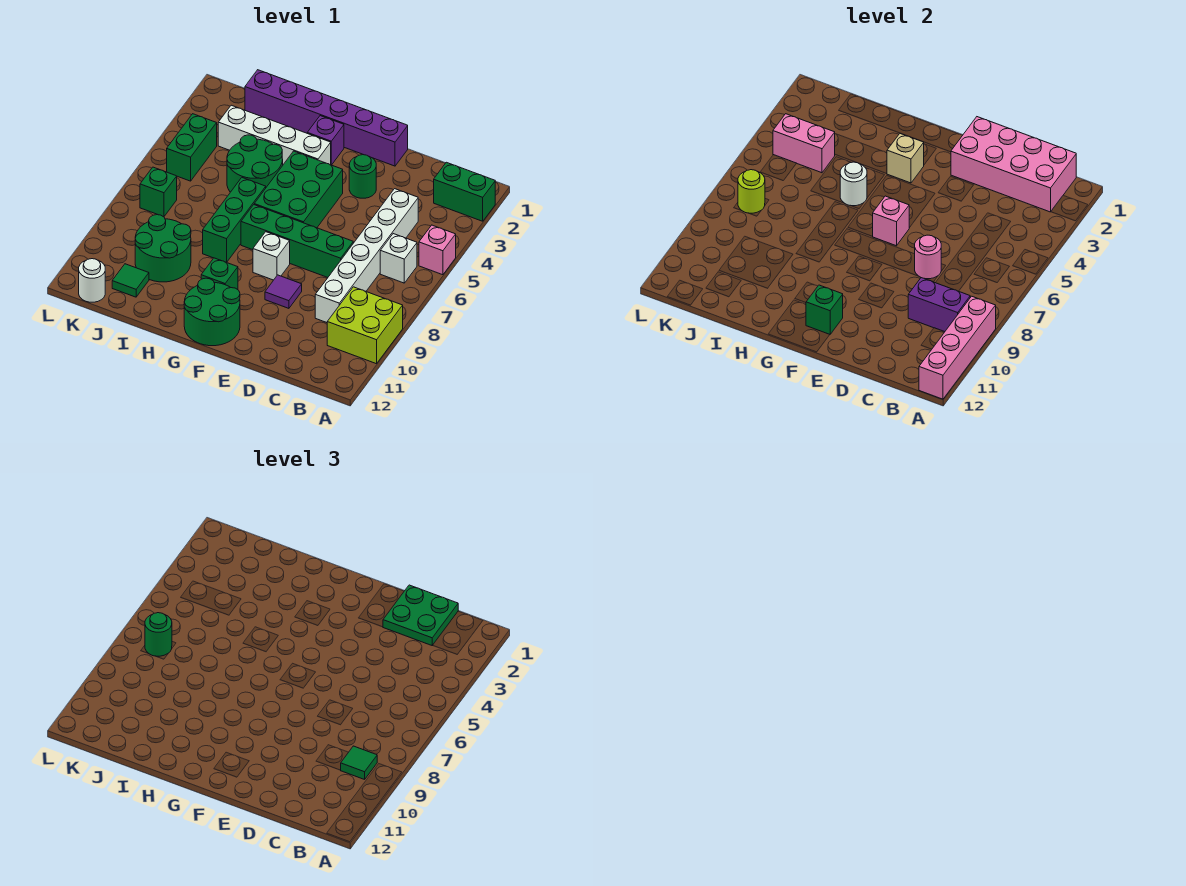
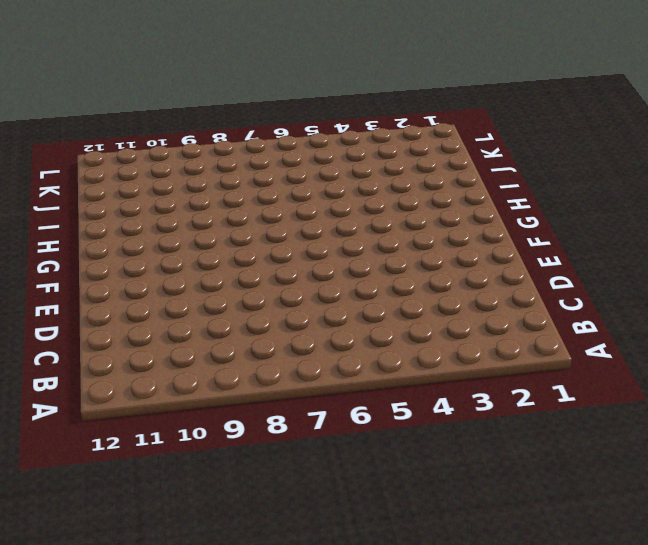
none -> green 1x2 brick [434,162,495,221]
none -> pink 1x1 brick [419,225,456,275]
none -> lime 2x2 brick [327,287,403,364]
none -> white 1x1 brick [380,234,417,283]

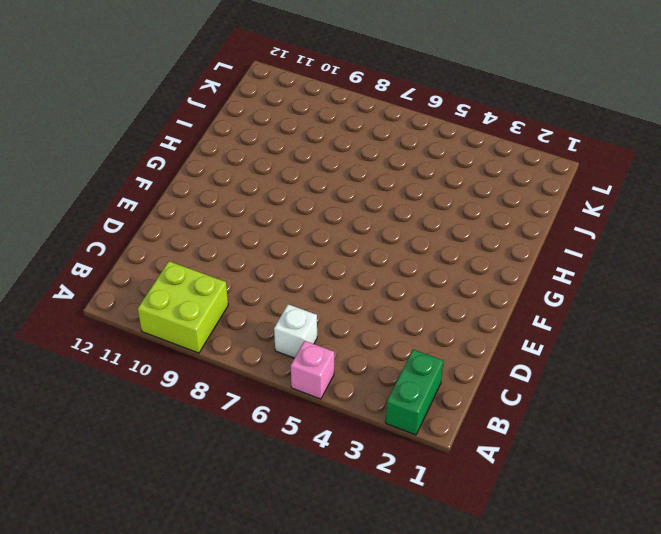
none -> white 1x6 brick [315,189,418,323]
none -> green 1x4 brick [241,205,353,277]
none -> purple 1x6 brick [245,70,408,166]
none -> green 1x1 round brick [349,155,376,198]

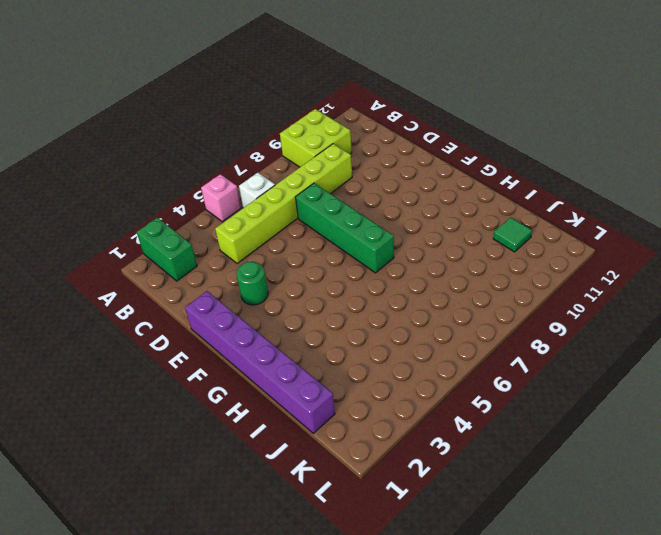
lime 1x6 brick [215,144,352,263] -> white 1x6 brick [315,189,418,323]
none -> purple 1x1 tile [265,275,302,308]
none -> green 2x3 brick [254,151,343,228]
none -> white 1x1 brick [253,232,290,280]
none -> green 2x2 round brick [184,278,240,346]

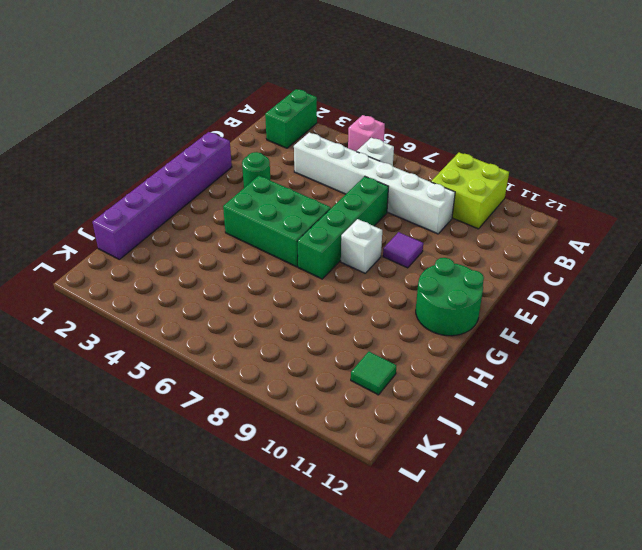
none -> purple 1x1 brick [307,116,344,165]
none -> white 1x4 brick [218,105,331,165]
none -> green 1x1 brick [201,258,238,290]
none -> green 2x2 round brick [227,135,283,192]

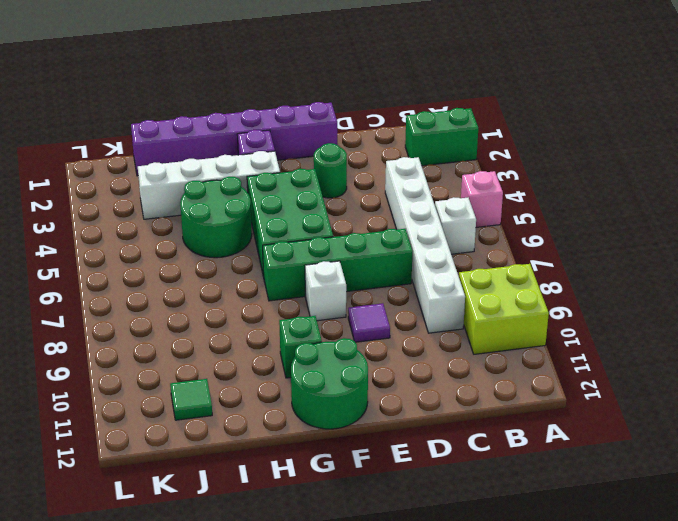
none -> green 1x3 brick [203,178,266,262]
none -> green 2x2 round brick [135,215,191,282]
none -> green 1x2 brick [167,114,217,181]
none -> green 1x1 brick [140,167,177,217]

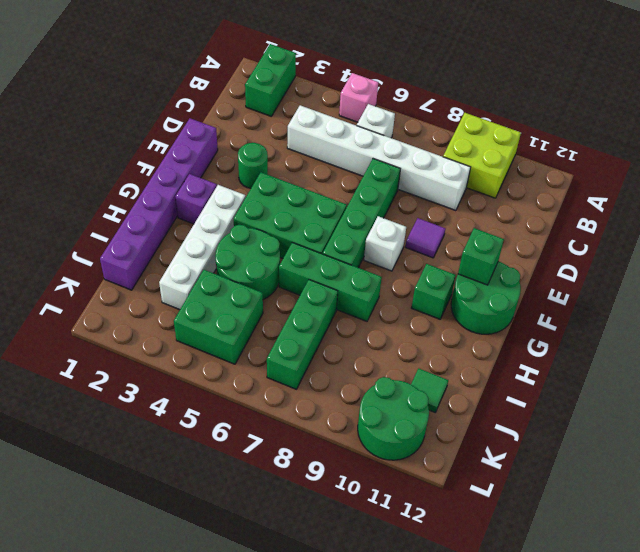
green 1x3 brick [267,280,338,389] -> green 1x1 brick [140,167,177,217]
green 2x2 brick [174,270,263,364] -> green 1x2 brick [167,114,217,181]
green 2x2 round brick [358,377,429,460] -> green 2x2 round brick moved to [135,215,191,282]
none -> white 1x1 round brick [79,259,105,302]
none -> pink 1x4 brick [919,296,996,399]
none -> pink 2x4 brick [951,117,1076,212]
none -> purple 1x2 brick [908,278,970,332]

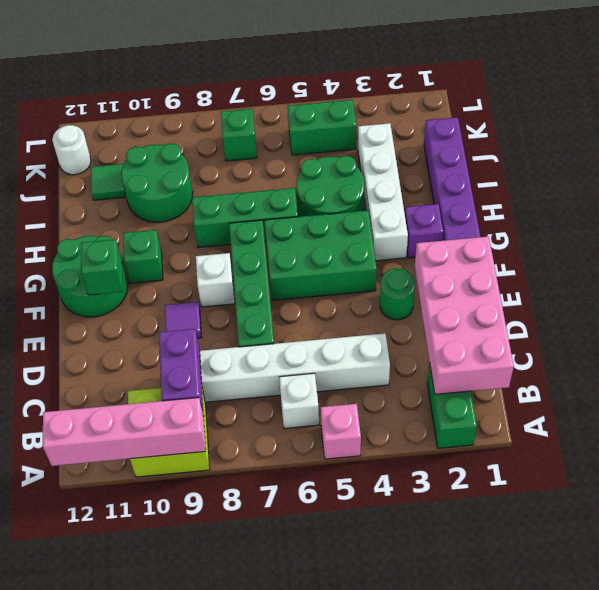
none -> pink 1x1 round brick [915,235,941,279]
none -> pink 1x1 brick [872,196,909,246]
none -> tan 1x1 brick [887,133,924,183]
none -> white 1x1 round brick [840,162,867,206]

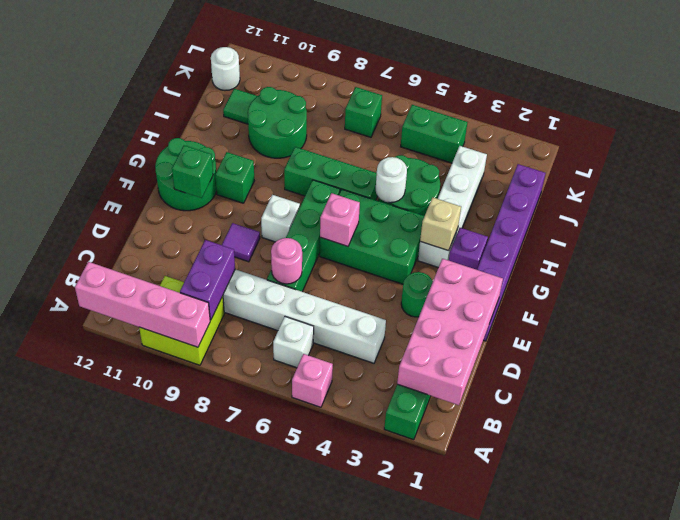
none -> pink 1x2 brick [773,114,835,173]
none -> lime 1x1 round brick [738,170,765,213]
none -> green 1x1 tile [341,746,377,779]
none -> green 2x2 plate [383,585,458,645]

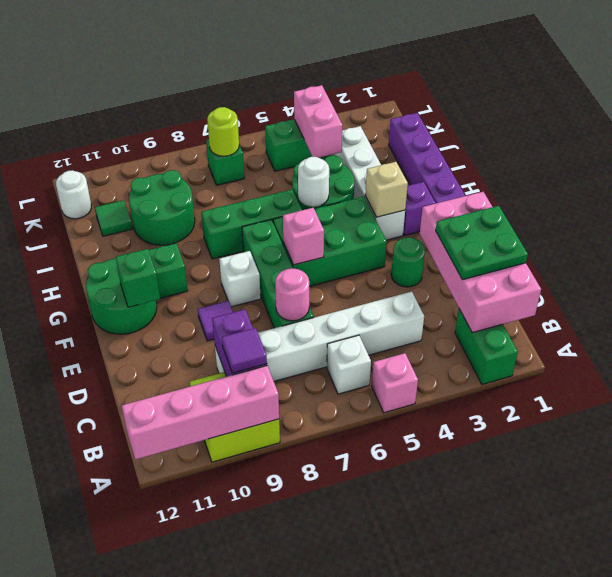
purple 1x1 tile [222,328,267,373] -> green 1x1 tile [341,746,377,779]
none -> green 1x1 round brick [145,613,172,656]

